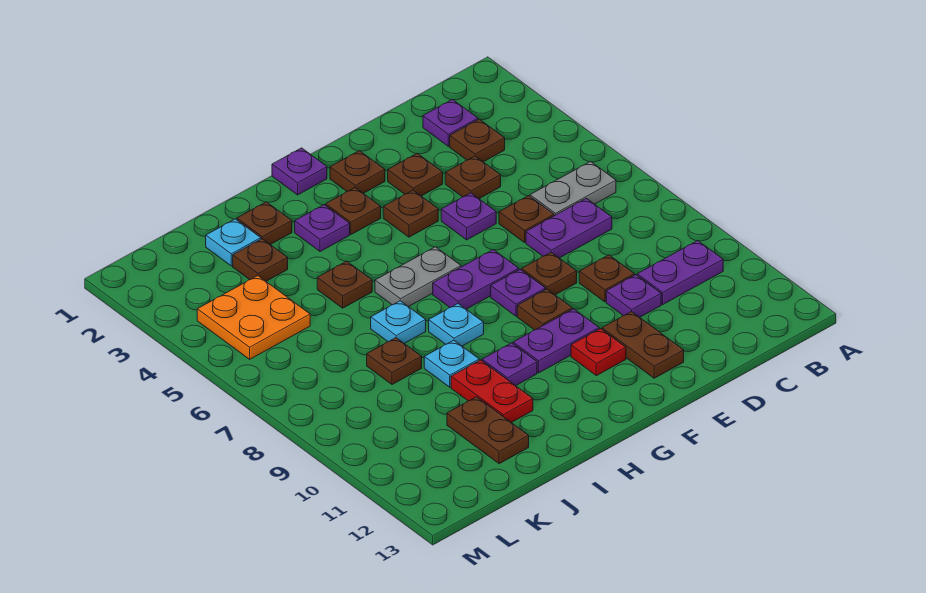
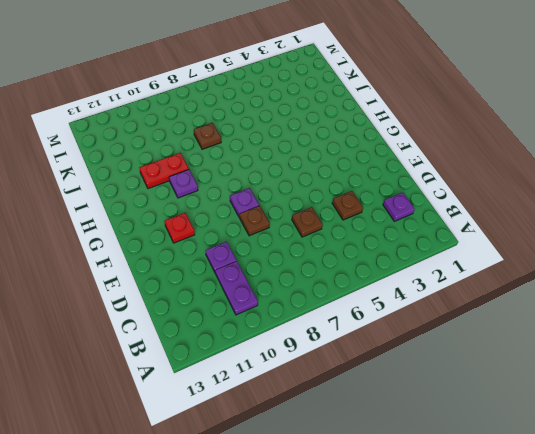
none -> grey 1x2 plate [530,161,616,216]
none -> brown 1x1 plate [450,119,505,162]
none -> purple 1x2 plate [526,198,612,258]
none -> brown 1x1 plate [579,255,634,302]

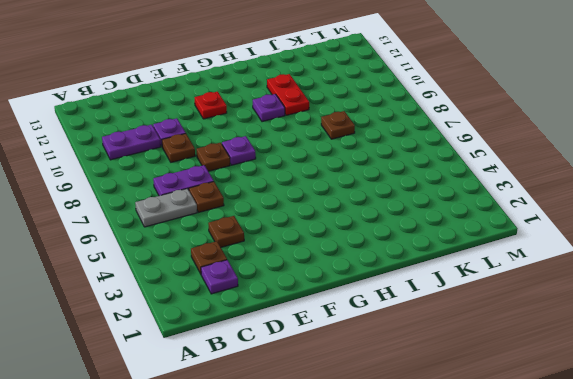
none -> brown 1x1 plate [388,153,443,196]
none -> purple 1x1 plate [441,193,496,240]
none -> brown 1x2 plate [602,311,684,378]
none -> brown 1x1 plate [330,151,385,193]

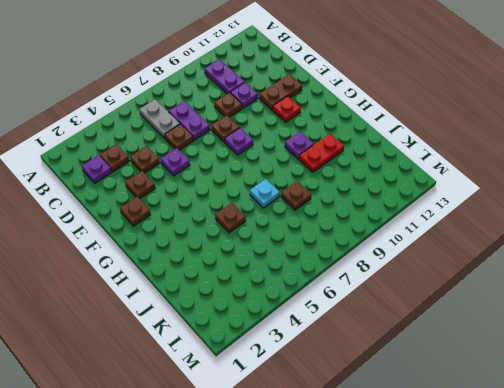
none -> brown 1x1 plate [383,190,438,237]
none -> purple 1x2 plate [433,250,519,309]
none -> brown 1x1 plate [517,289,572,330]
none -> purple 1x2 plate [513,309,599,373]

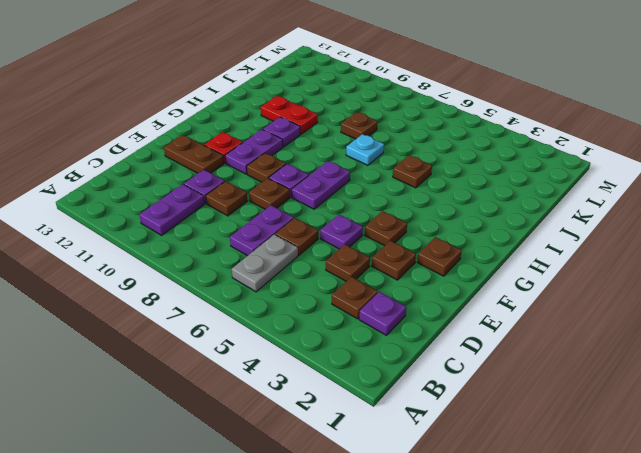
none -> purple 1x1 plate [272,148,327,195]
none -> brown 1x1 plate [326,188,381,235]
none -> grey 1x2 plate [375,247,461,307]
none -> purple 1x1 plate [295,205,350,252]

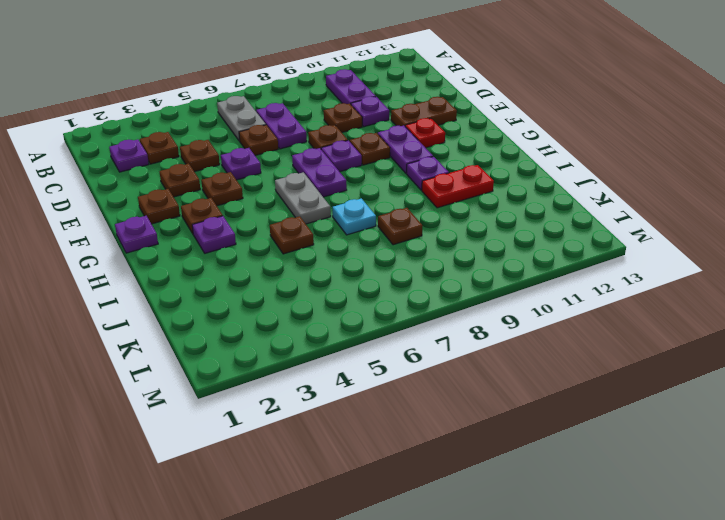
none -> cyan 1x1 plate [429,304,484,346]
none -> brown 1x1 plate [237,202,292,245]
none -> cyan 1x1 plate [424,340,479,387]
none -> cyan 1x1 plate [206,219,261,266]

